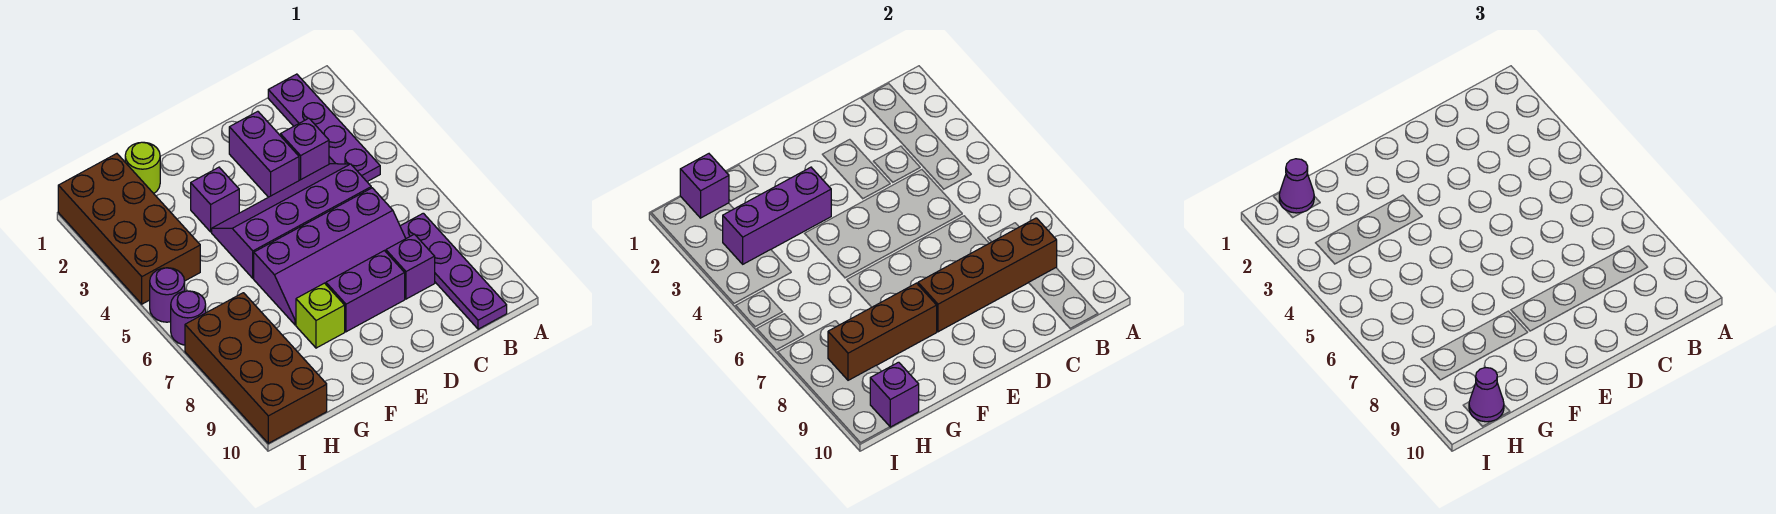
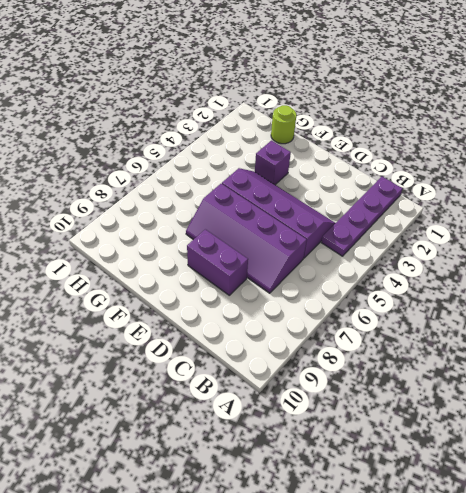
none -> purple 1x4 plate [400,213,507,329]
none -> purple 1x1 brick [281,118,329,180]
none -> purple 1x1 brick [386,234,435,299]

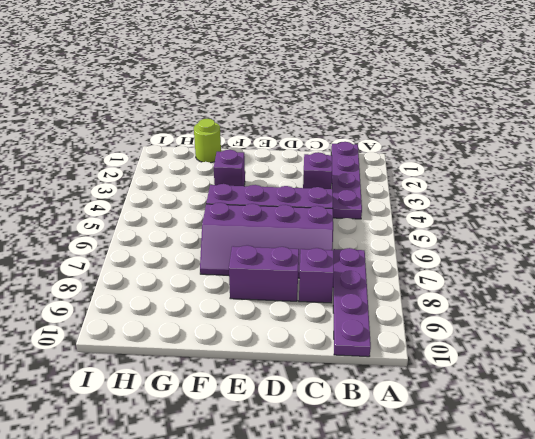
none -> purple 1x2 brick [229,111,299,197]
none -> lime 1x1 brick [296,283,345,348]
none -> brown 2x4 brick [58,154,200,304]

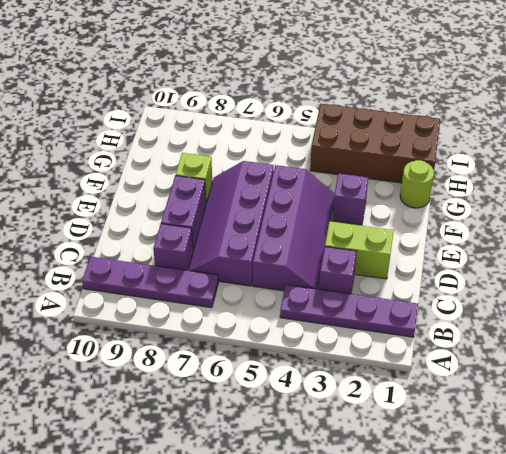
lime 1x2 brick [325,221,394,279] -> purple 1x2 brick [229,111,299,197]
none -> brown 2x4 brick [185,293,327,443]
none -> purple 1x1 round brick [150,268,185,322]
none -> purple 1x1 round brick [171,291,206,345]

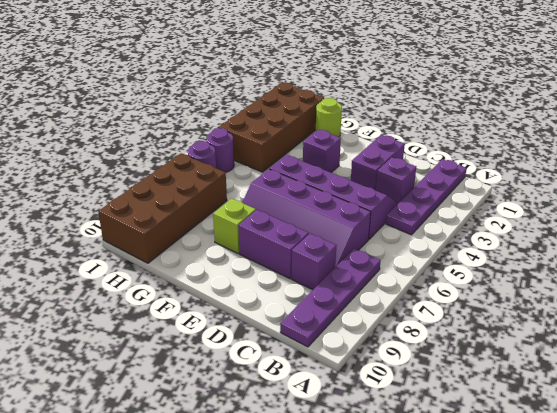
none -> brown 1x4 brick [918,218,1057,332]
none -> purple 1x3 brick [723,167,831,264]
none -> brown 1x3 brick [828,283,937,380]

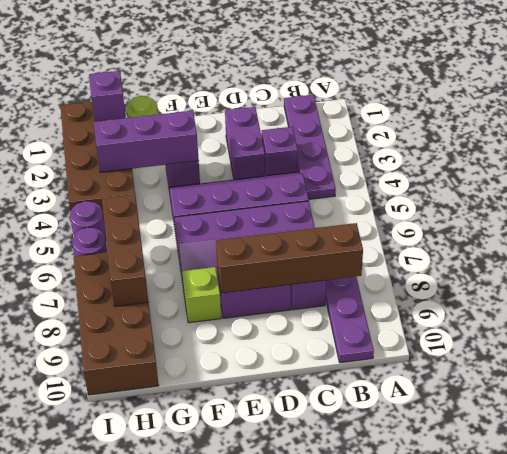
brown 1x3 brick [102,194,148,306] -> brown 1x3 brick turned to [828,283,937,380]
none -> purple 1x1 brick [870,362,919,427]
none -> purple 1x1 cone [1279,159,1314,213]
none -> purple 1x1 cone [1469,368,1504,422]

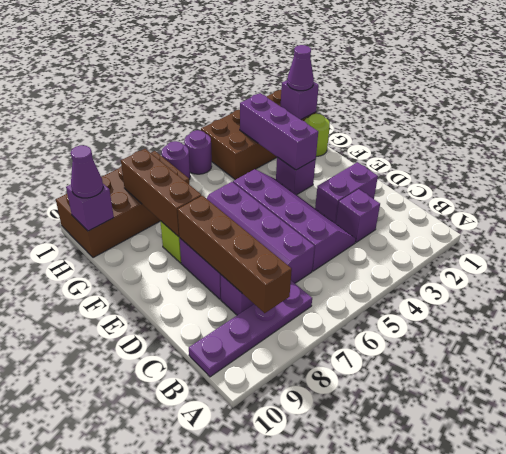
none -> purple 1x4 plate [268,74,380,182]

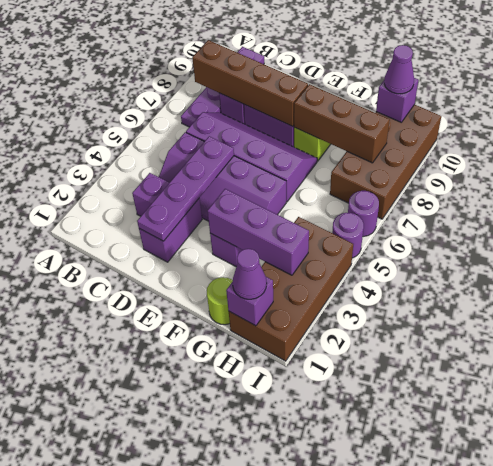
purple 1x4 plate [137,136,234,241] -> purple 1x4 plate moved to [268,74,380,182]

